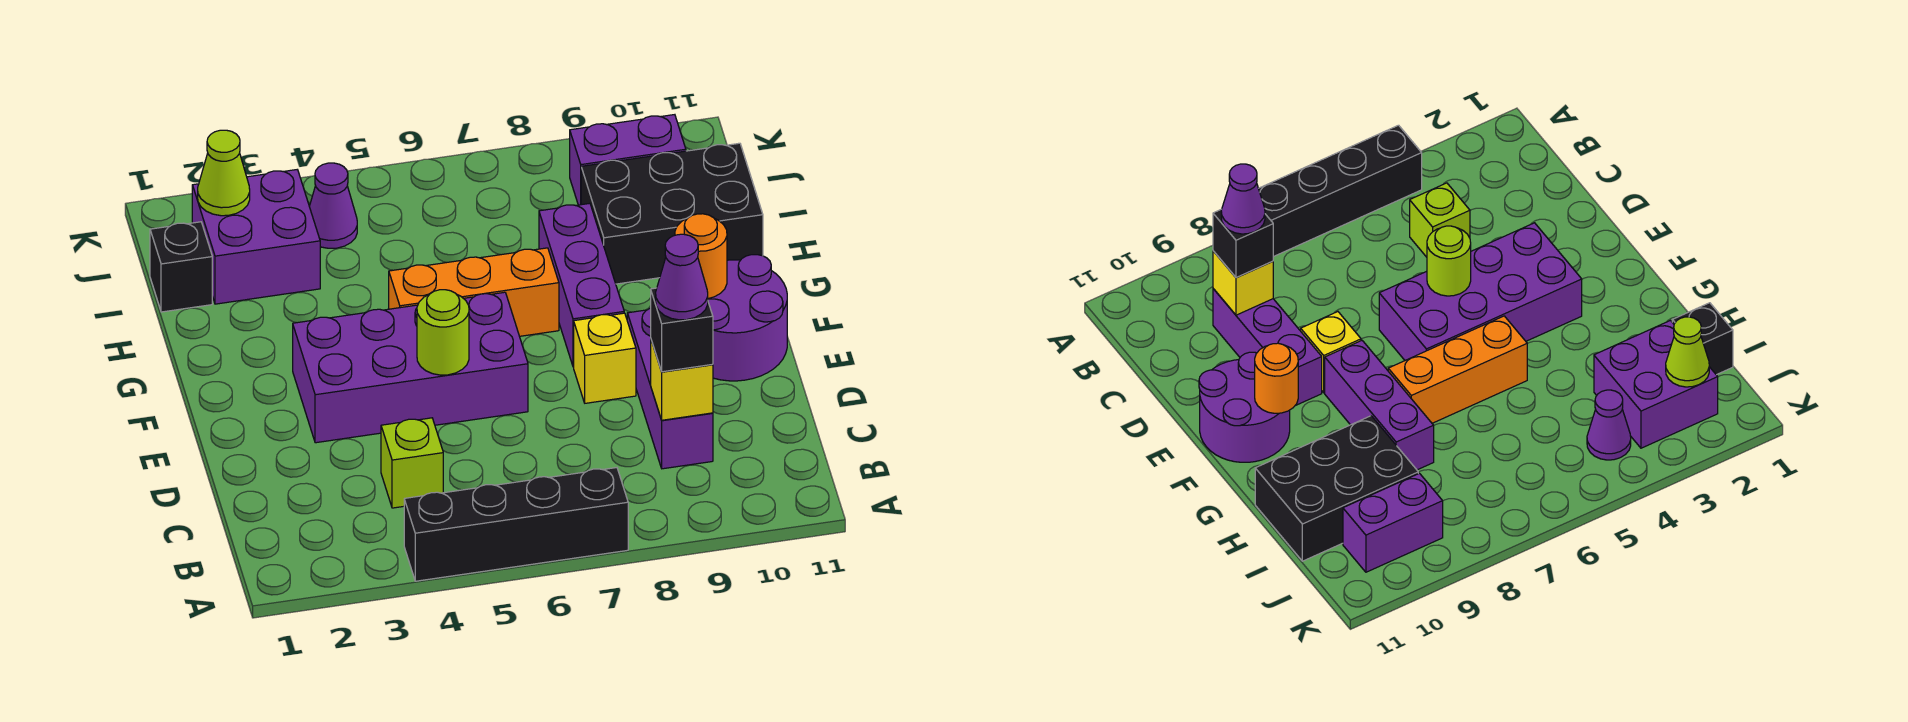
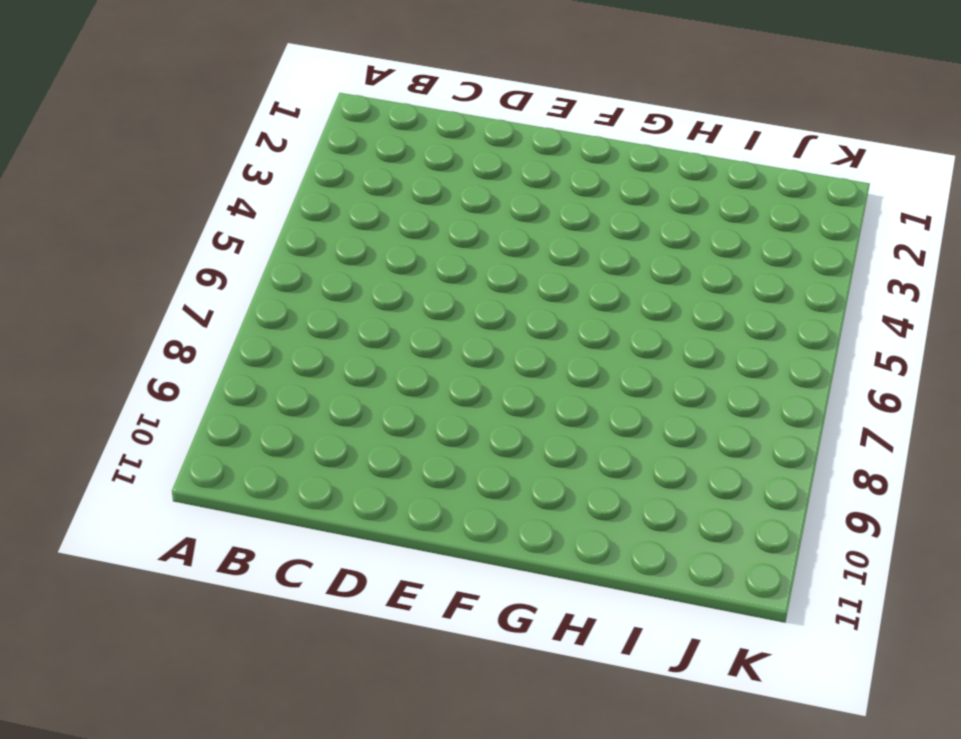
none -> black 1x4 brick [404,468,628,581]
none -> lime 1x1 brick [381,418,443,508]
none -> purple 1x3 brick [627,308,713,469]

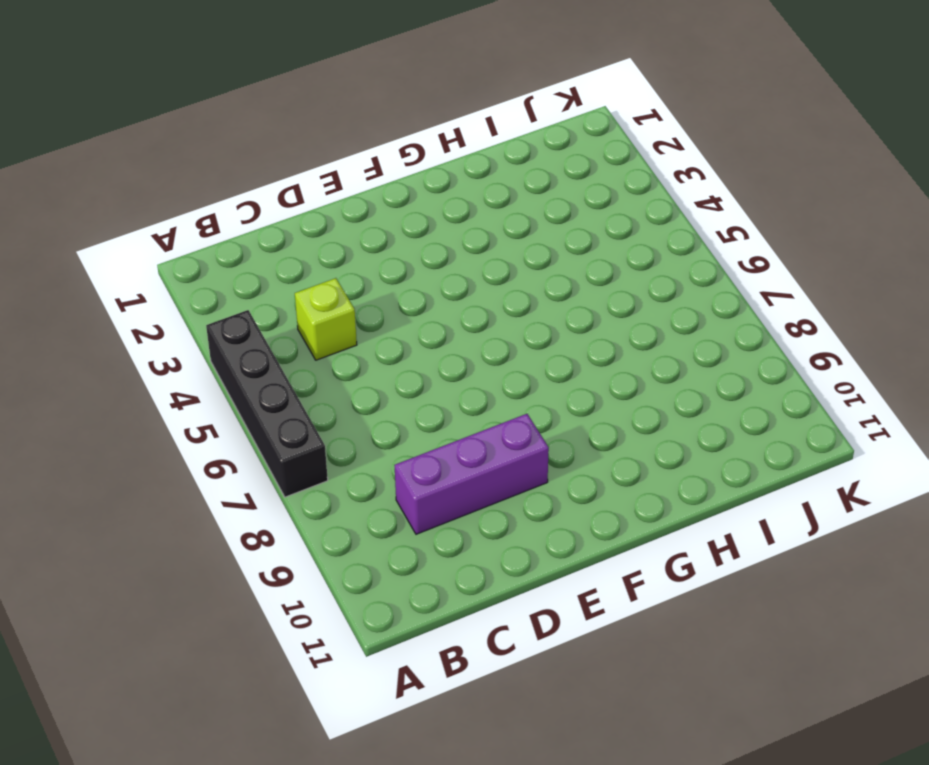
none -> purple 2x4 brick [293,292,528,443]
none -> yellow 1x1 brick [574,313,636,403]
none -> purple 2x2 round brick [708,255,787,381]

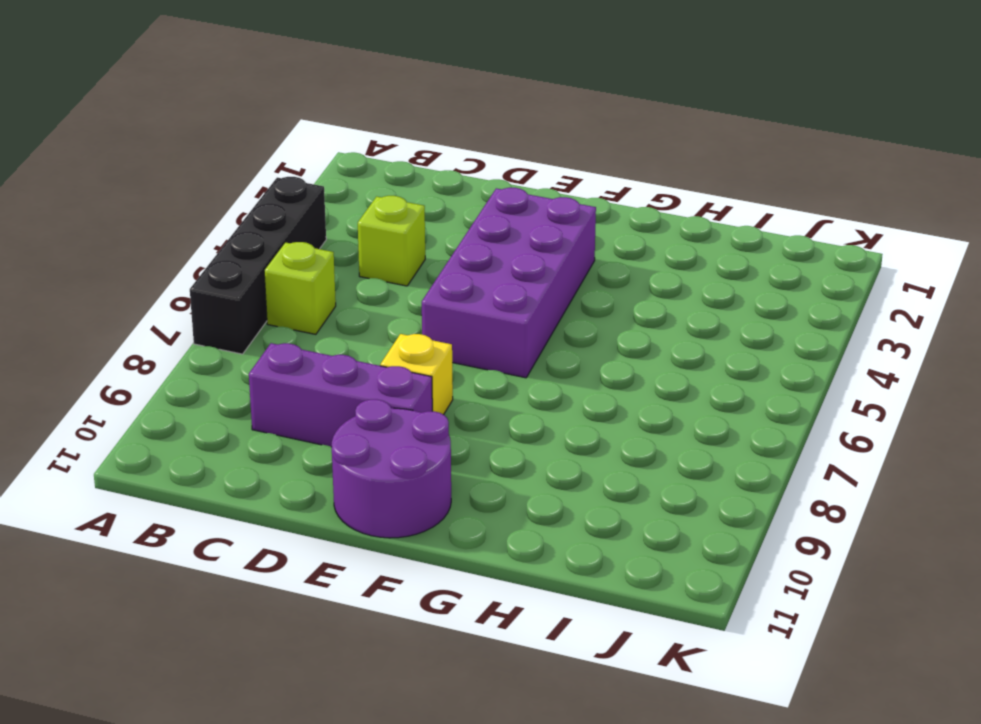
lime 1x1 brick [264,242,336,334] -> none
none -> purple 1x3 brick [539,203,624,367]
none -> orange 1x3 brick [389,248,559,336]
none -> black 2x3 brick [581,143,763,284]

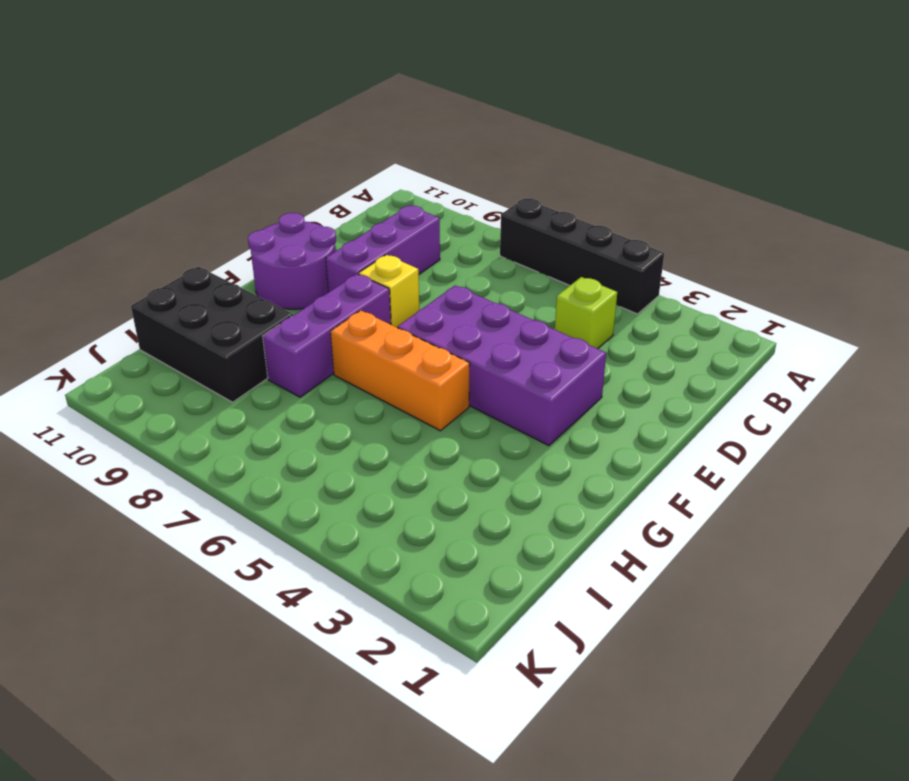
none -> black 1x1 brick [150,222,212,312]
none -> purple 2x2 brick [192,170,320,304]
none -> purple 1x1 cone [309,163,357,248]

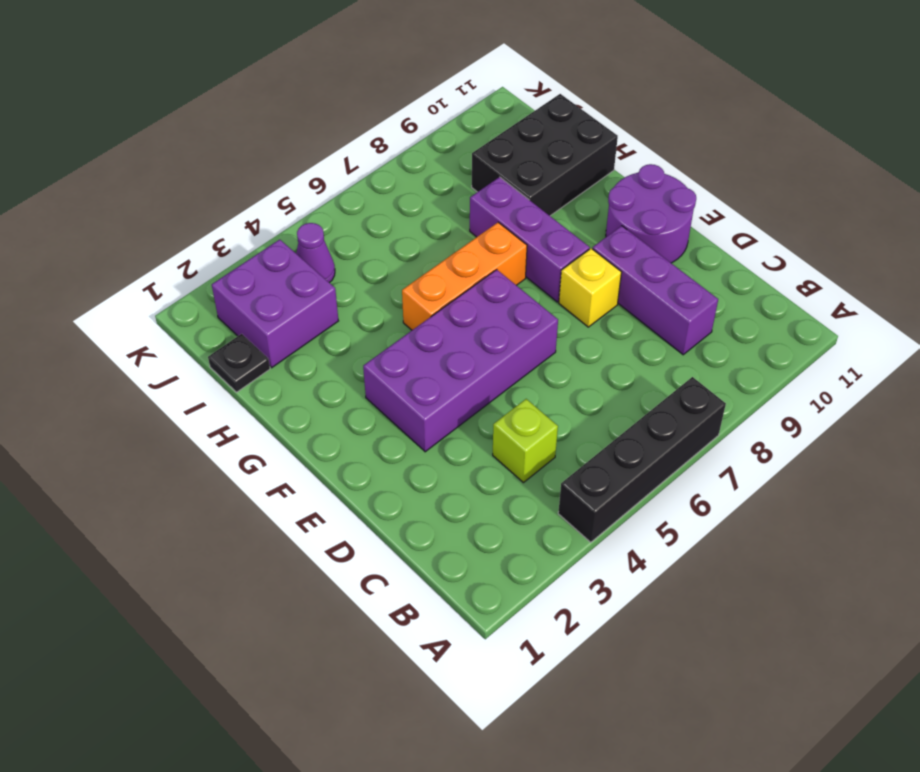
black 1x1 plate [208,334,270,392] -> black 1x1 brick [150,222,212,312]
none -> purple 1x2 brick [570,115,686,205]
none -> yellow 1x1 brick [651,340,713,420]
none -> lime 1x1 round brick [417,290,469,375]

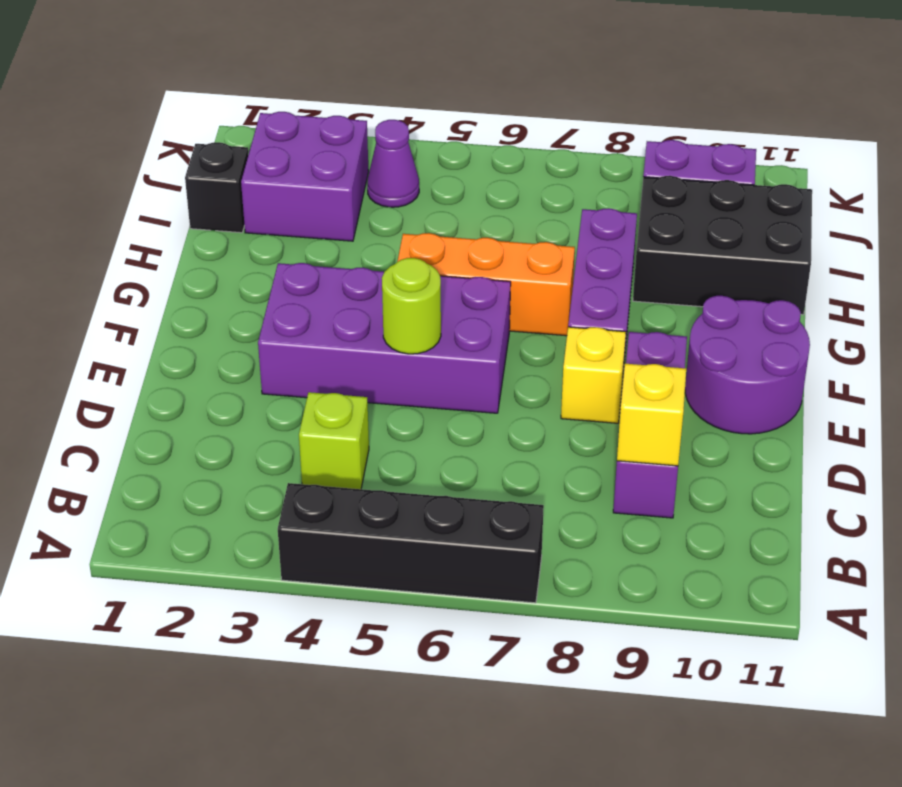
none -> orange 1x1 round brick [675,214,727,298]
none -> lime 1x1 cone [198,130,250,216]
none -> black 1x1 brick [651,288,713,372]

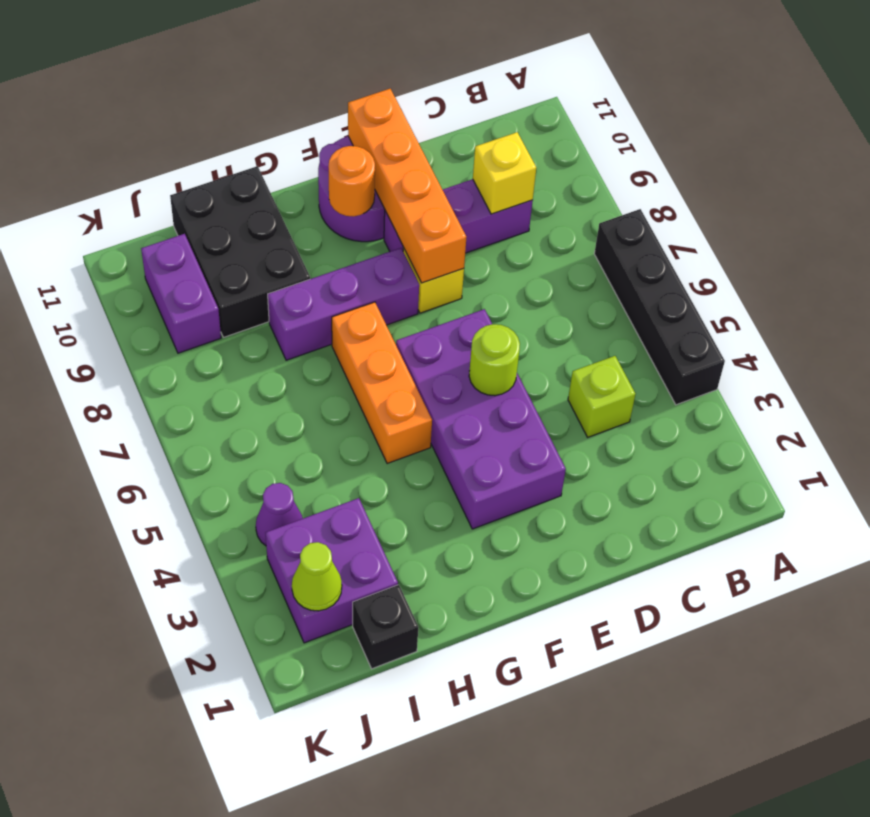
orange 1x4 brick [348,89,466,283] -> none
none -> black 1x1 brick [651,288,713,372]
none -> purple 1x1 cone [656,234,708,320]

